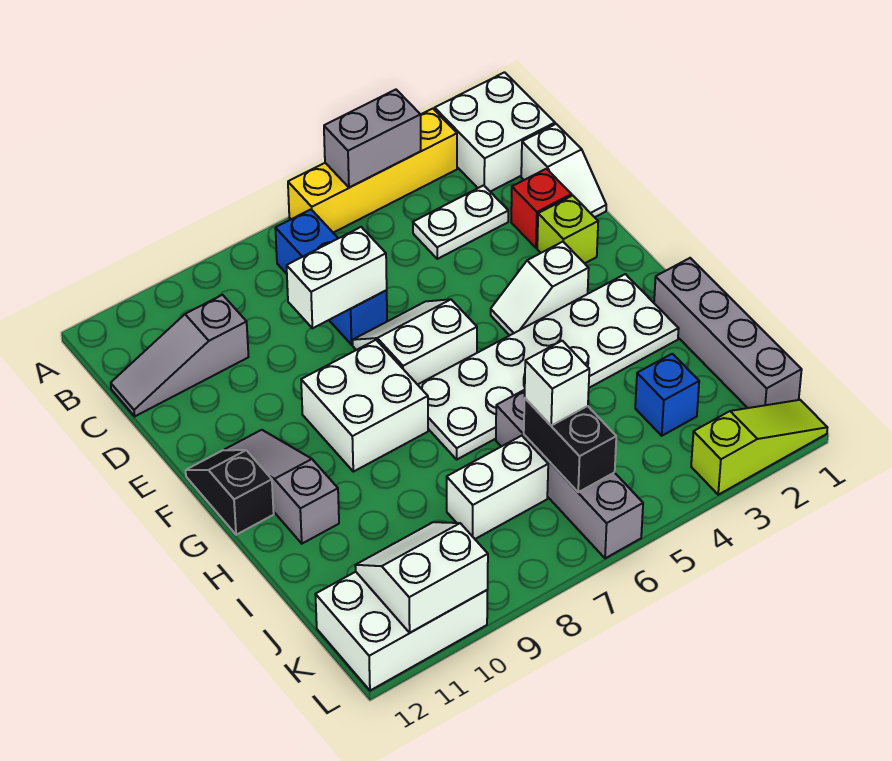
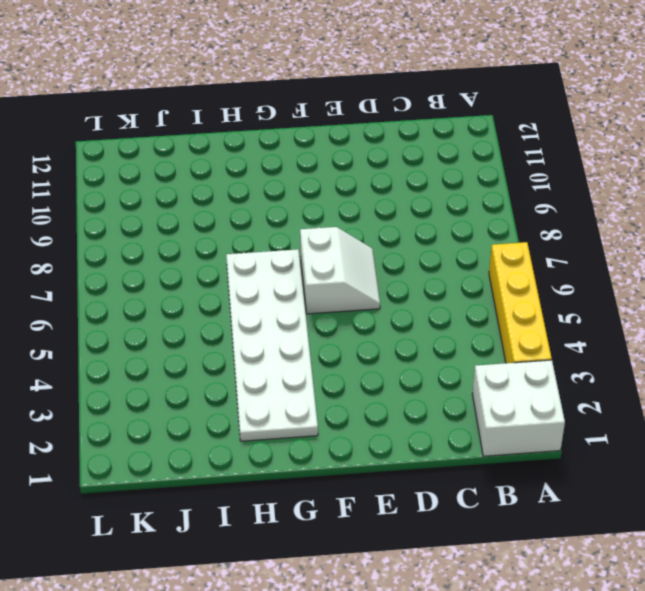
none -> blue 1x3 brick [275,210,387,345]
none -> white 1x2 slope [521,124,606,217]
none -> white 1x2 plate [413,185,508,259]

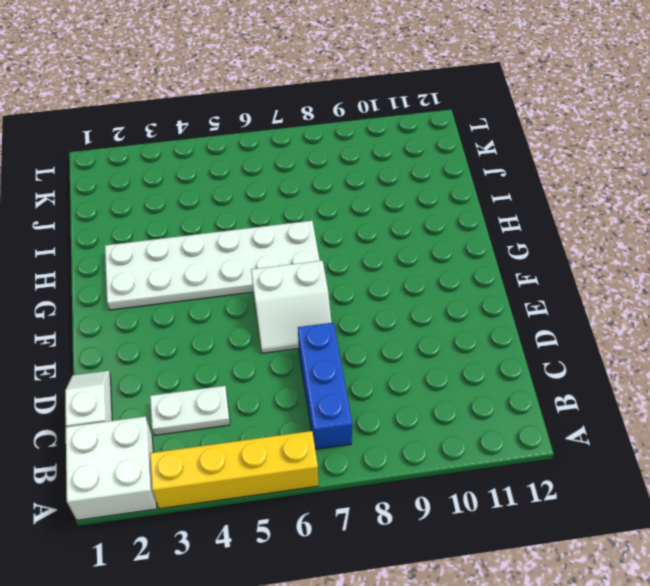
none -> grey 1x3 slope [111,295,249,416]
none -> red 1x1 brick [511,169,572,248]
none -> lime 1x1 brick [537,195,598,263]

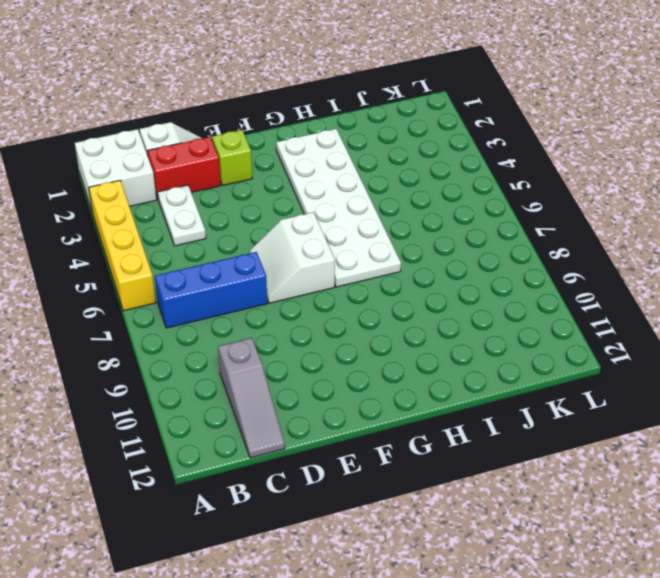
red 1x2 brick [147,137,221,198] -> red 1x1 brick [511,169,572,248]
none -> white 1x2 slope [491,242,589,335]
none -> white 2x2 brick [301,340,428,472]
none -> grey 1x3 slope [225,430,339,544]

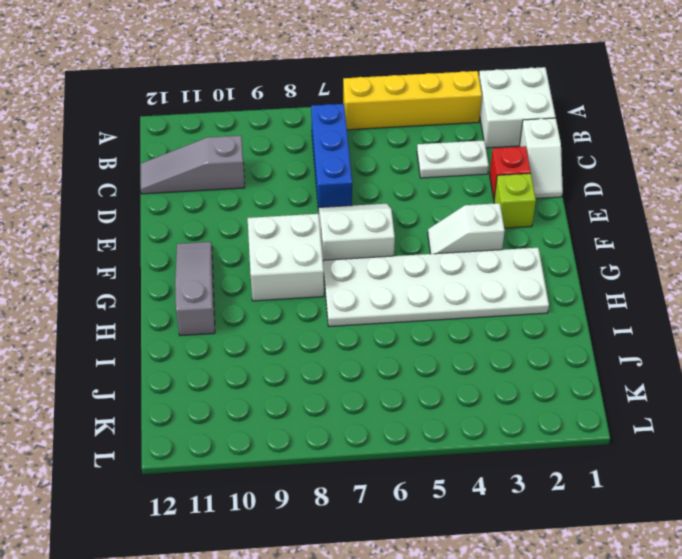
none -> black 1x2 slope [186,450,274,535]
none -> grey 1x4 brick [654,258,802,408]
none -> grey 1x4 brick [496,390,643,558]

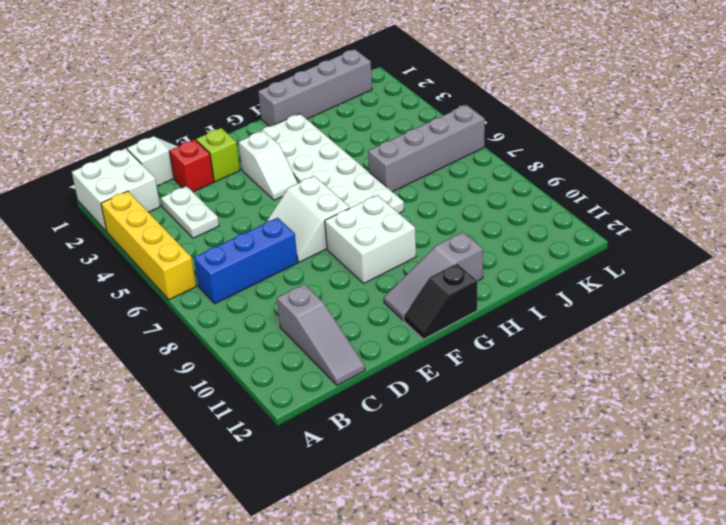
none -> blue 1x1 brick [635,354,699,436]
none -> white 1x2 brick [447,436,548,539]
none -> white 2x3 brick [315,572,487,691]

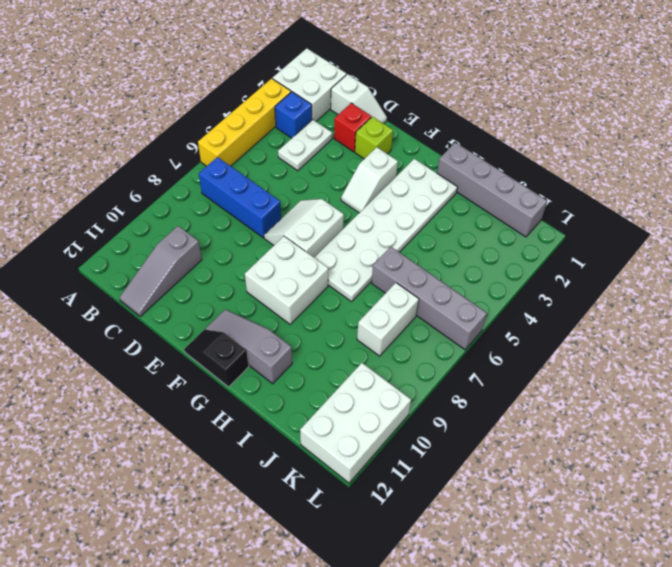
blue 1x1 brick [275,92,312,138] -> blue 1x1 brick moved to [635,354,699,436]
none -> lime 1x3 slope [691,400,828,495]
none -> grey 1x2 brick [324,90,421,187]
none -> white 1x2 brick [287,227,387,328]

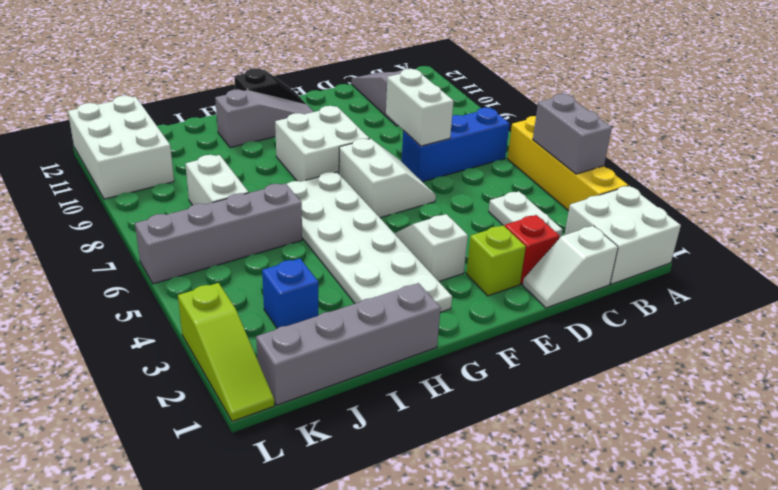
none -> black 1x2 brick [524,398,616,492]
none -> white 2x2 slope [355,522,488,633]
none -> white 1x1 brick [525,341,589,425]

